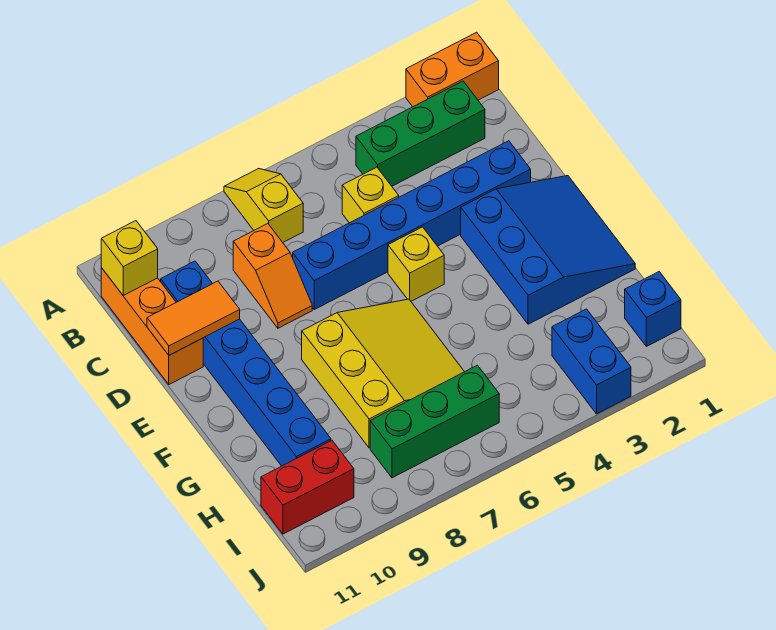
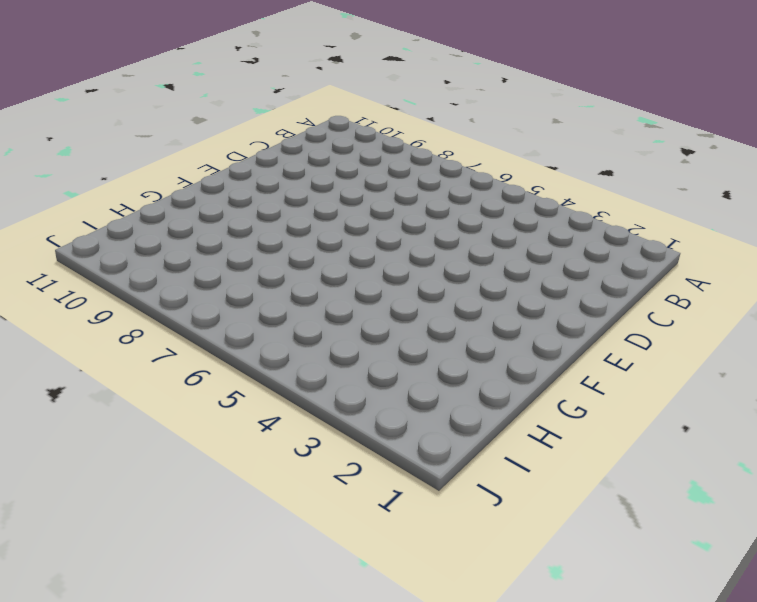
none -> orange 1x2 brick [406,32,499,107]
none -> yellow 1x2 slope [224,169,303,242]
none -> green 1x3 brick [356,81,485,186]

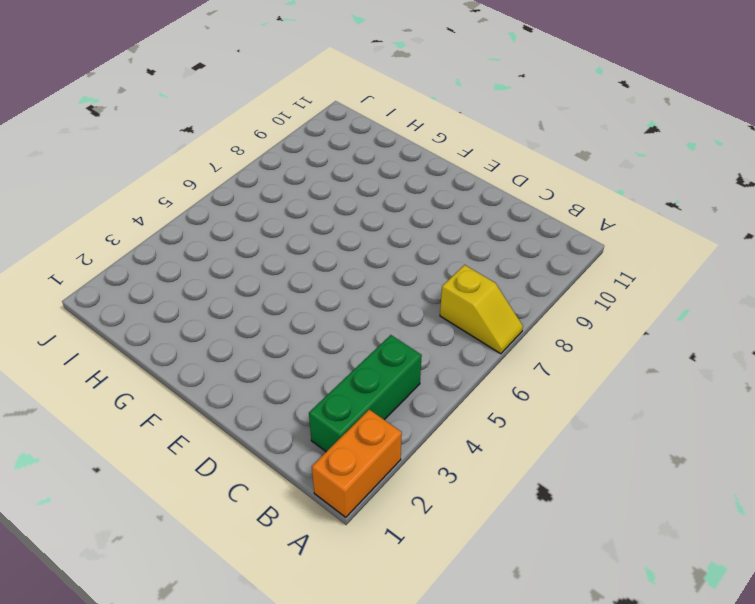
none -> orange 1x3 brick [101,268,203,384]
none -> yellow 1x1 brick [342,167,399,223]
none -> orange 1x2 slope [233,224,312,328]

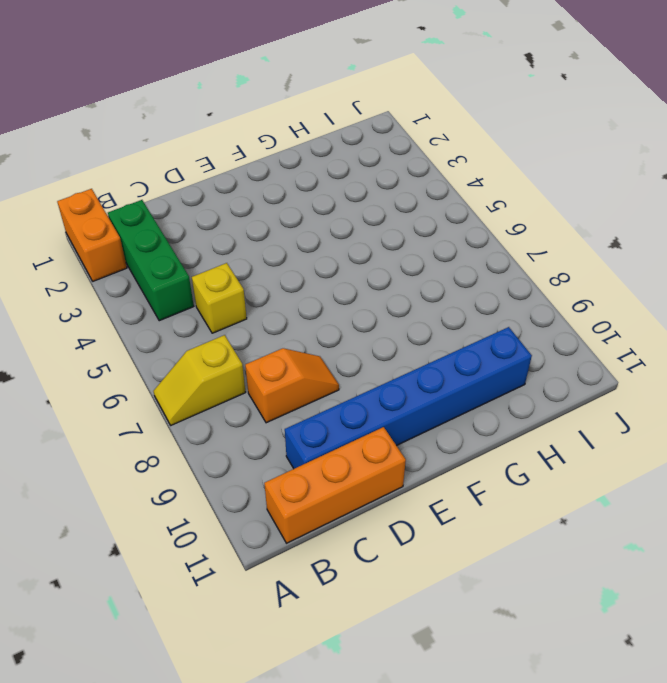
none -> blue 1x6 brick [293,141,531,309]
none -> blue 3x3 slope [461,176,635,324]
none -> yellow 1x1 brick [388,227,444,301]

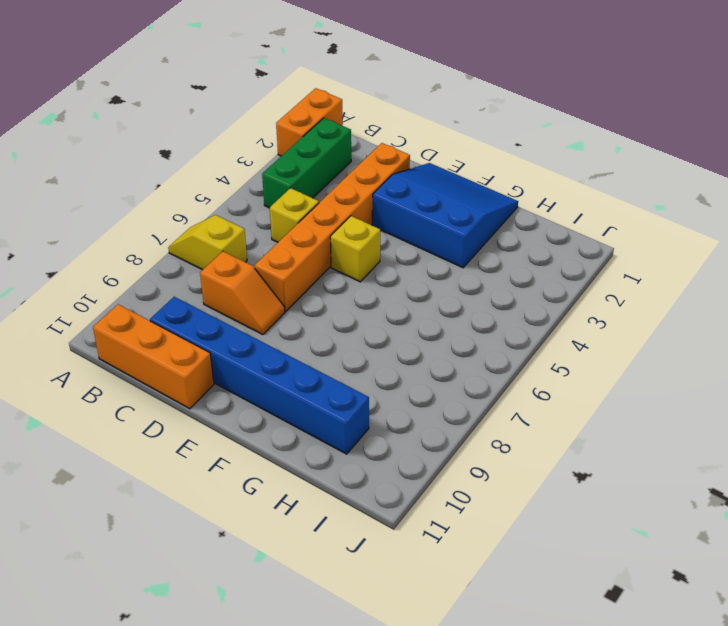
orange 1x6 brick [254,143,410,311] -> blue 1x6 brick [293,141,531,309]
none -> yellow 3x3 slope [302,299,464,448]
none -> blue 1x1 brick [625,272,681,346]
none -> blue 1x2 brick [552,309,631,414]

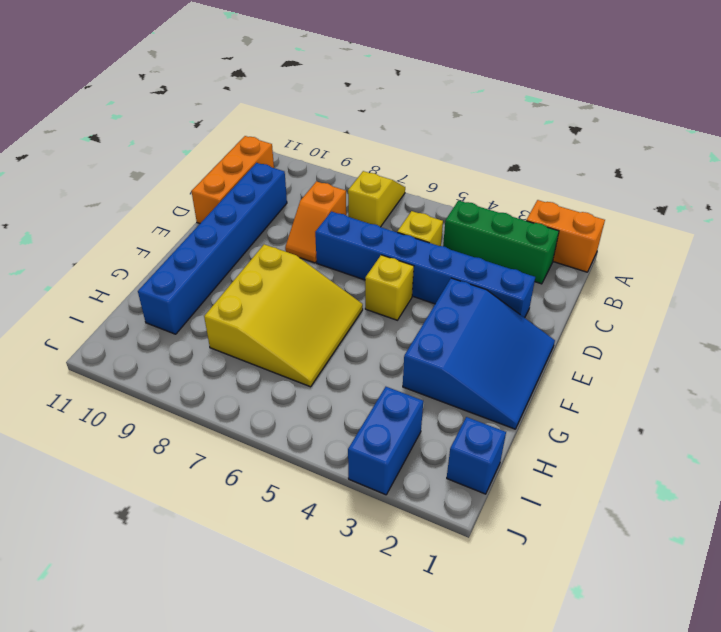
none -> green 1x3 brick [370,365,499,478]
none -> red 1x2 brick [261,441,354,534]
none -> yellow 1x1 brick [101,221,158,295]

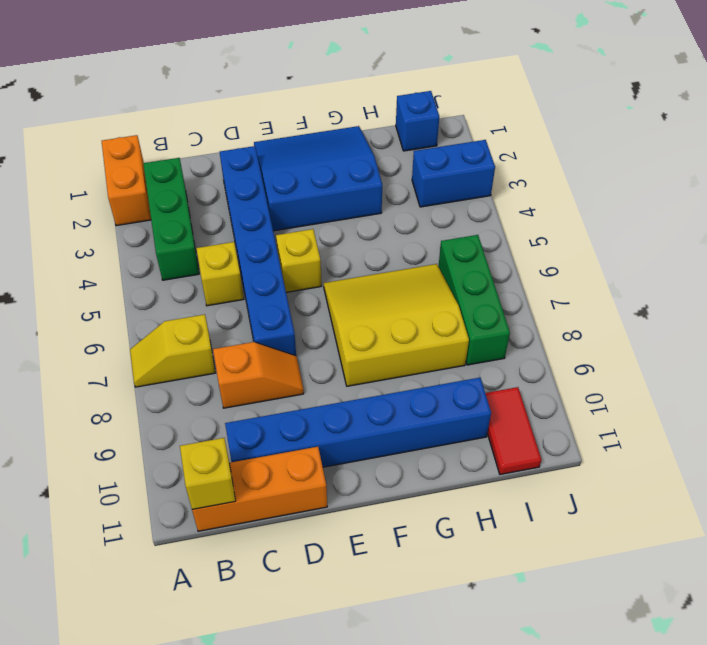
red 1x2 tile [485,387,541,475] -> red 1x2 brick [261,441,354,534]
none -> orange 1x2 tile [147,281,240,355]

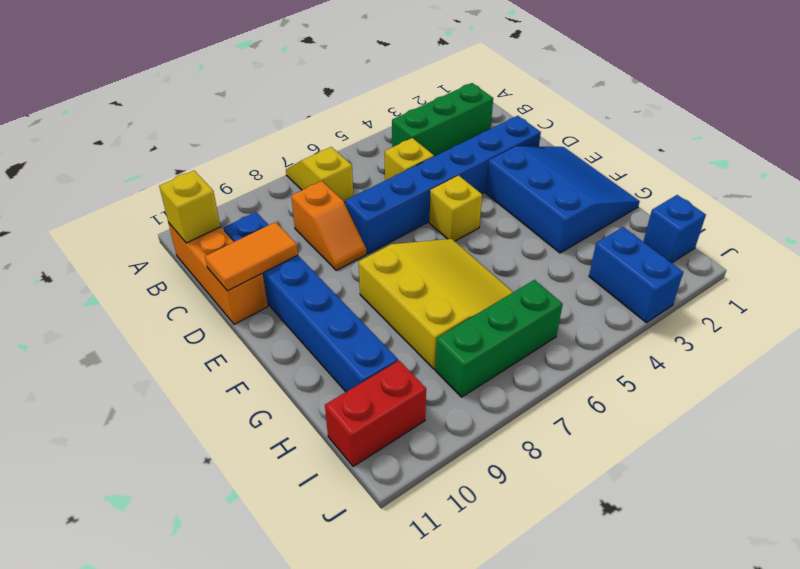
none -> orange 1x2 brick [406,32,499,107]

